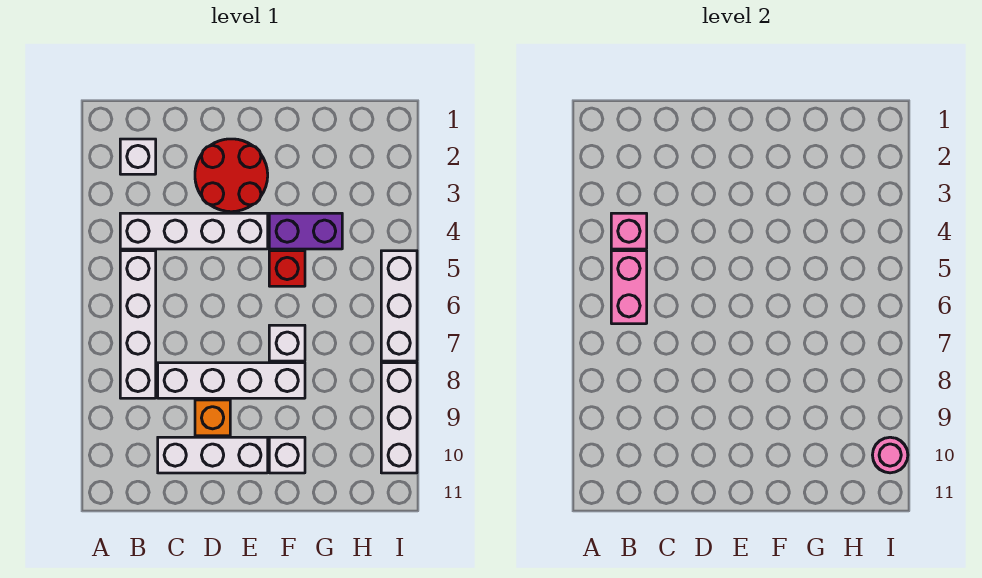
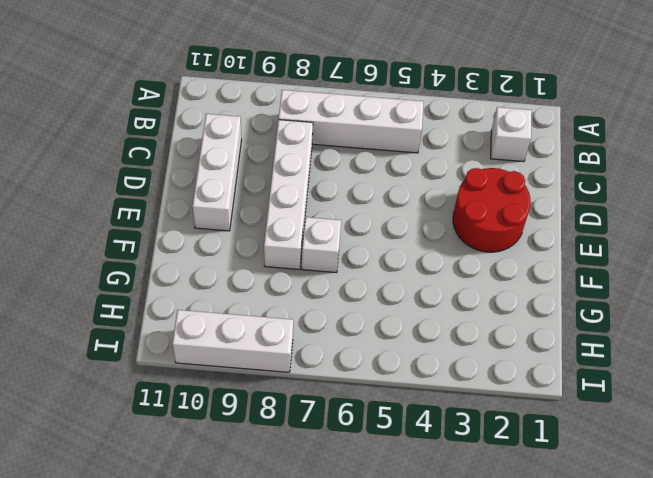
none -> white 1x4 brick [120,213,268,249]
none -> orange 1x1 brick [195,400,230,436]
none -> purple 1x2 brick [269,213,342,249]

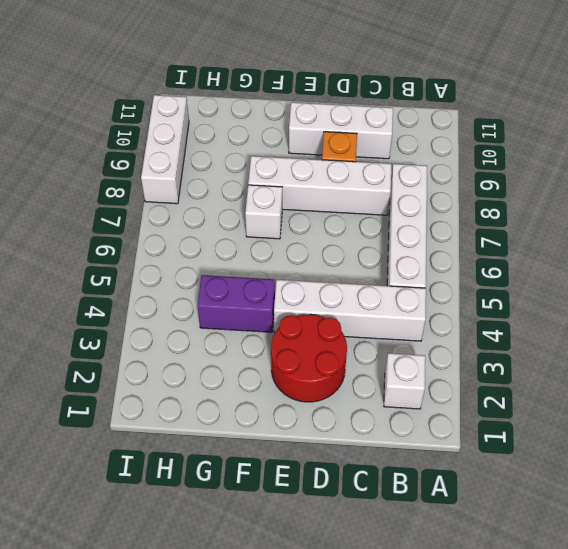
none -> red 1x1 brick [269,251,305,286]
none -> white 1x1 brick [269,437,305,473]
none -> white 1x3 brick [381,251,417,361]

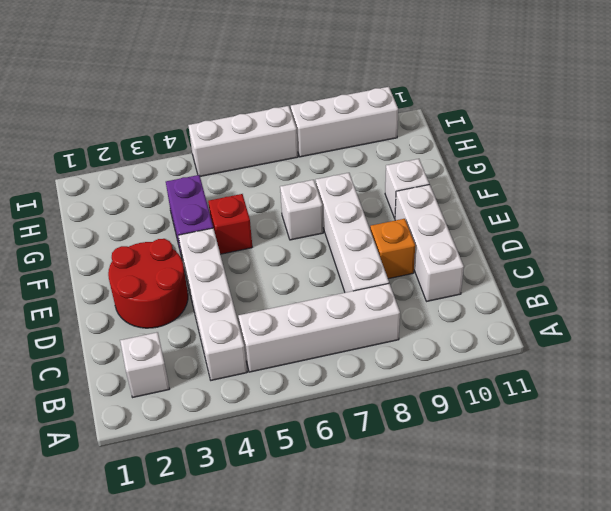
none -> pink 1x1 brick [611,213,647,249]
none -> pink 1x2 brick [611,251,647,324]
none -> pink 1x1 round brick [873,437,908,473]

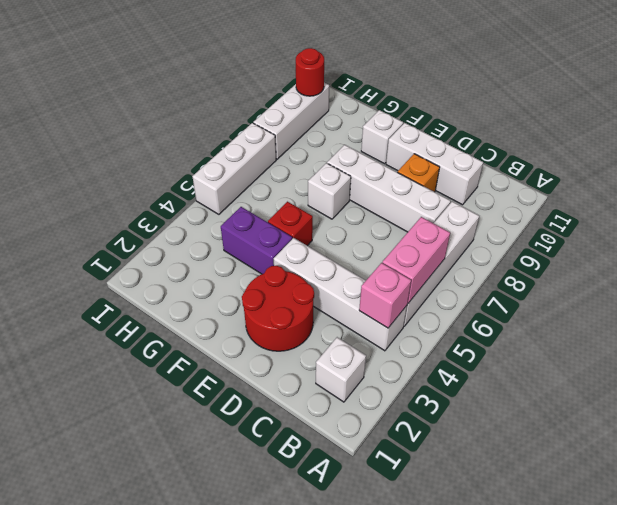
red 1x1 round brick [296,48,324,96] -> pink 1x1 round brick [873,437,908,473]

